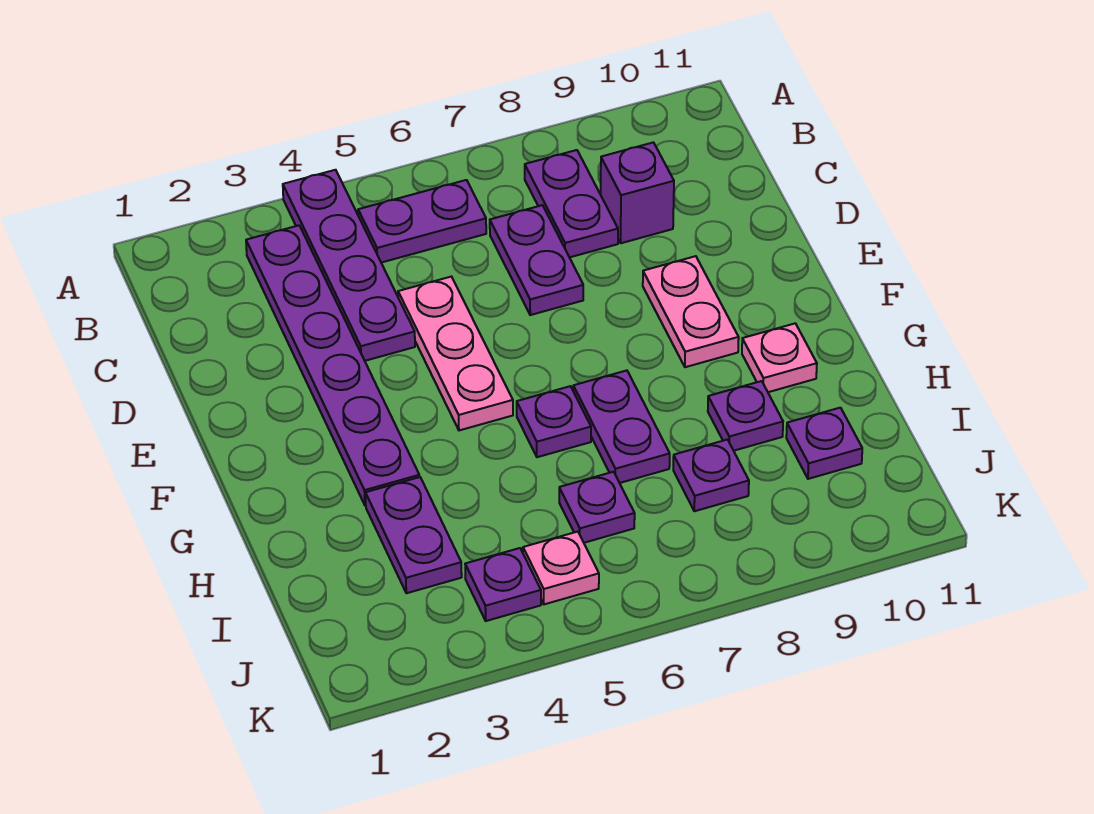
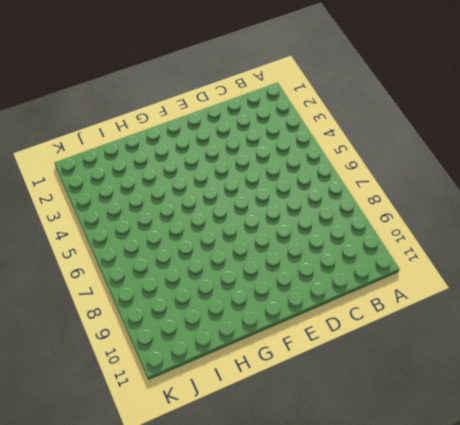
none -> purple 1x4 plate [283,170,415,361]
none -> purple 1x6 plate [246,225,419,506]
none -> purple 1x2 plate [358,180,486,263]

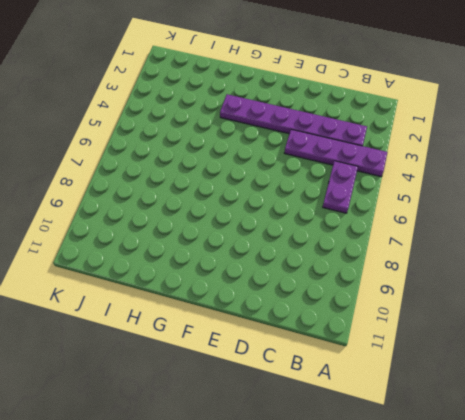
none -> purple 1x2 plate [525,150,618,257]
none -> purple 1x2 plate [490,205,583,315]
none -> purple 1x1 brick [601,142,674,243]

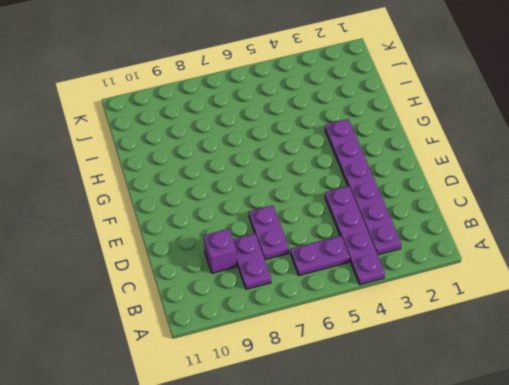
none -> pink 1x3 plate [398,277,513,430]
none -> pink 1x2 plate [643,256,739,367]
none -> purple 1x1 plate [517,386,591,457]

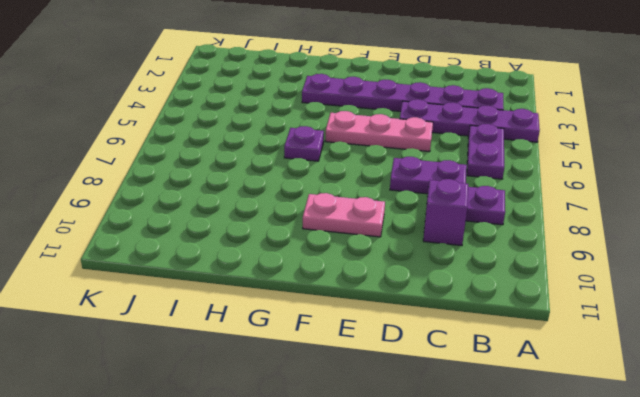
none -> purple 1x2 plate [573,370,670,483]
none -> pink 1x1 plate [742,323,817,392]
none -> purple 1x2 plate [365,477,462,593]

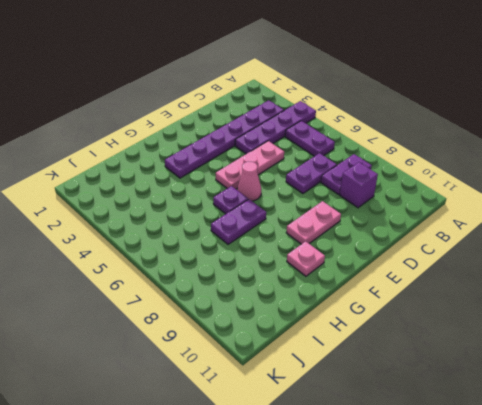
pink 1x1 cone [238,161,261,201] -> none
none -> purple 1x2 plate [365,477,462,593]
none -> purple 1x1 plate [708,381,783,451]
none -> purple 1x1 plate [559,472,635,543]

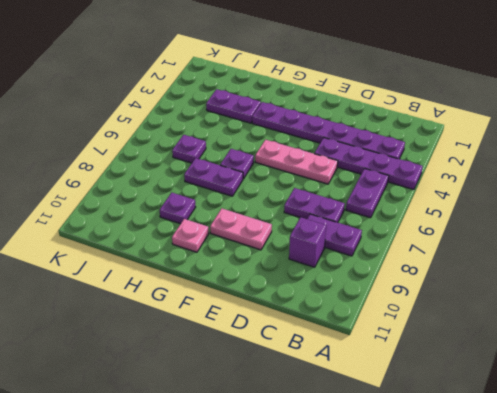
none -> purple 1x1 plate [673,440,749,511]
none -> purple 1x1 plate [786,408,862,479]
none -> purple 1x1 plate [465,548,541,621]

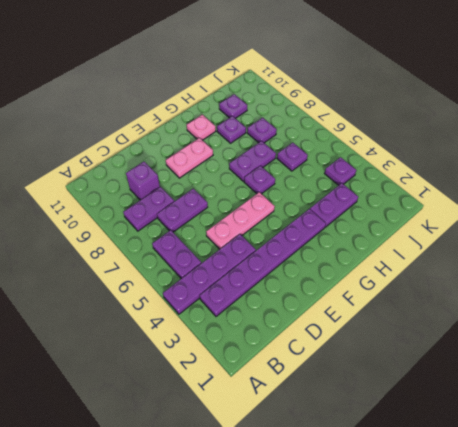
none -> pink 1x1 plate [523,532,599,604]

